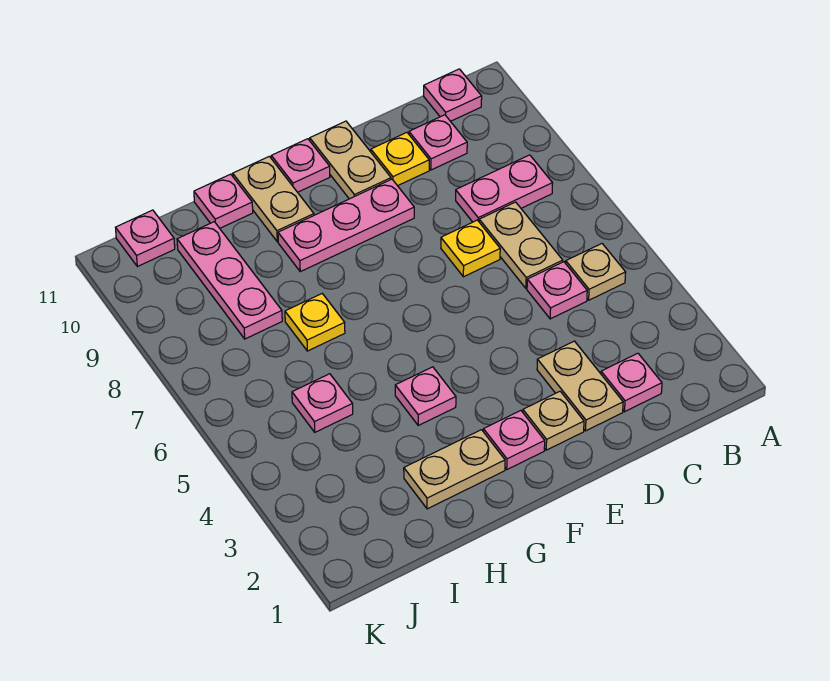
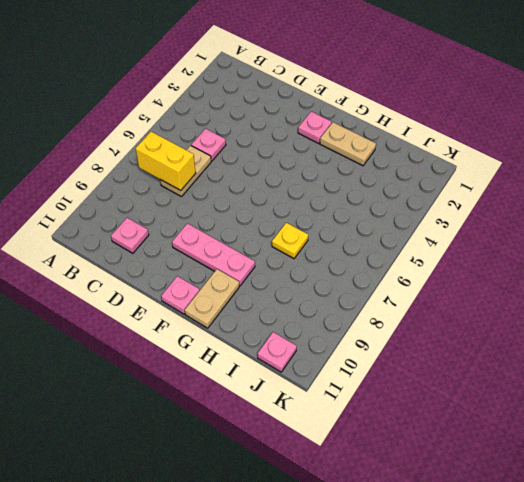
yellow 1x2 brick [135,132,196,190] -> none
none -> tan 1x1 plate [566,244,626,300]
none -> pink 1x2 plate [456,155,553,222]
none -> pink 1x1 plate [424,69,482,121]

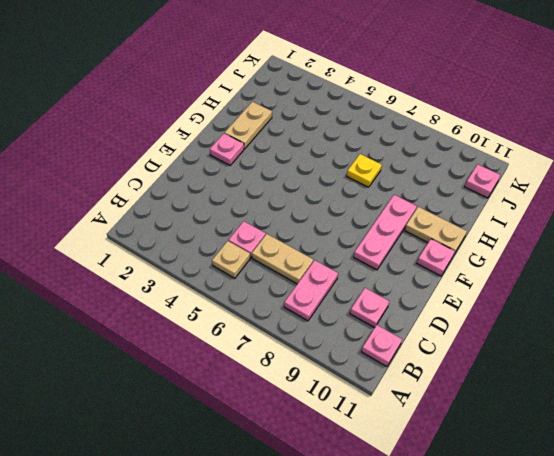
none -> pink 1x1 plate [601,353,662,412]
none -> tan 1x2 plate [537,341,623,431]
none -> yellow 1x1 plate [441,220,500,277]

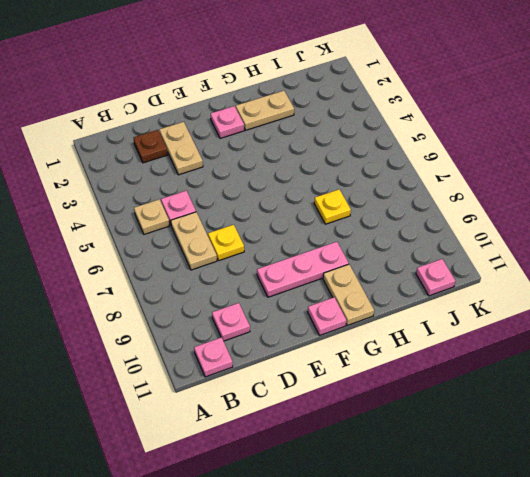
brown 1x1 plate [134,130,168,163] -> pink 1x1 plate [601,353,662,412]
none -> pink 1x2 plate [456,155,553,222]
none -> yellow 1x1 plate [371,133,429,186]
none -> tan 1x1 plate [523,391,584,450]

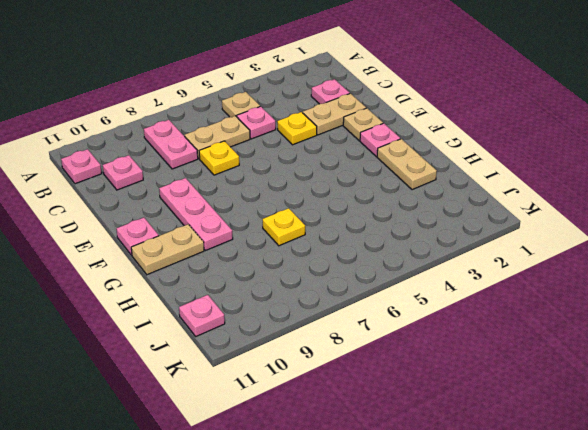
yellow 1x1 plate [277,112,317,145] -> yellow 1x1 plate moved to [371,133,429,186]
none -> tan 1x2 plate [310,121,391,199]
none -> pink 1x1 plate [395,367,456,425]
none -> pink 1x1 plate [194,174,253,228]

